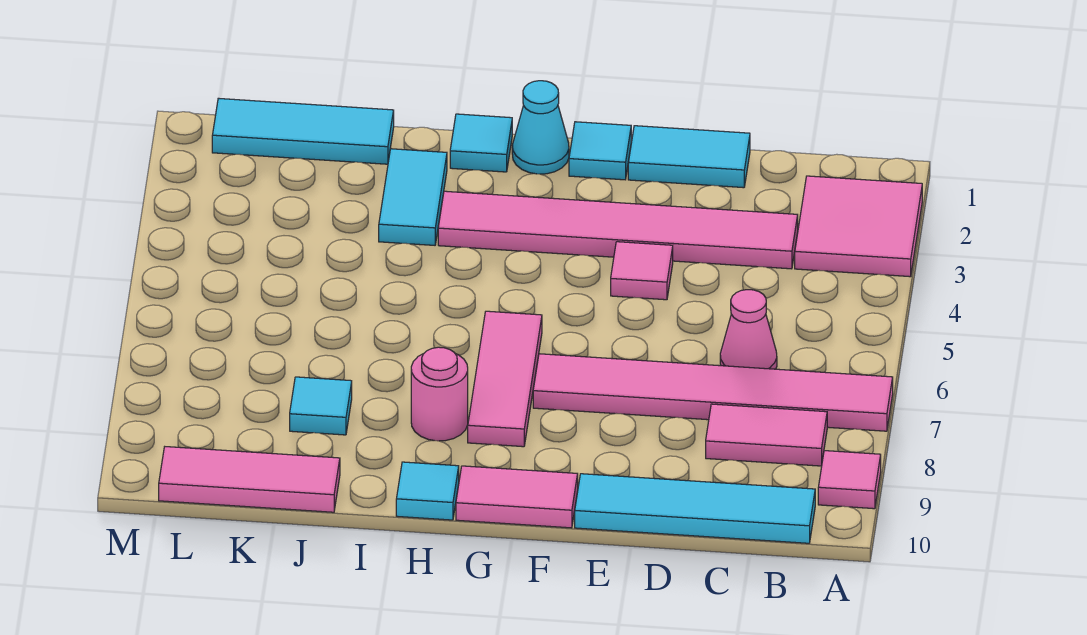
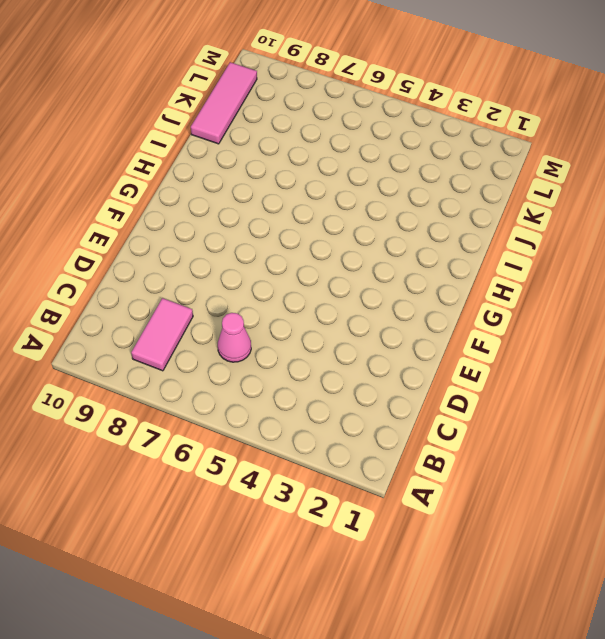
none -> pink 2x2 tile [795,176,922,277]
none -> pink 1x6 tile [533,354,893,431]
none -> pink 1x1 tile [818,451,881,509]

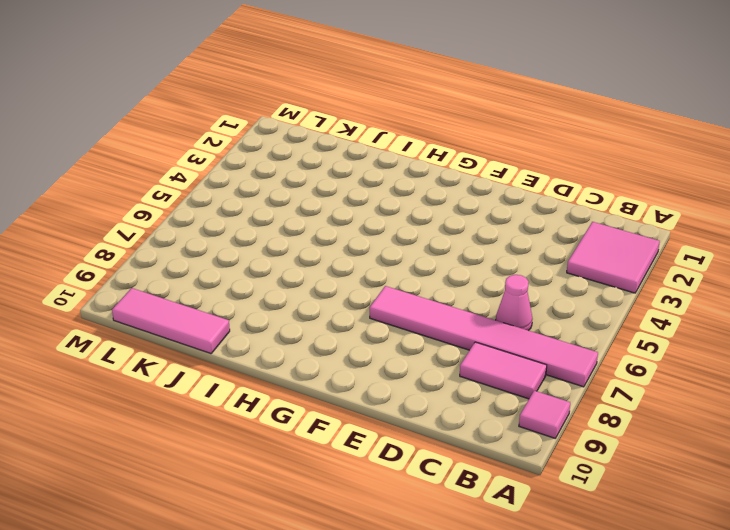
none -> cyan 1x4 tile [575,474,815,543]
none -> pink 1x6 tile [438,191,798,269]
none -> cyan 1x2 tile [628,126,750,188]

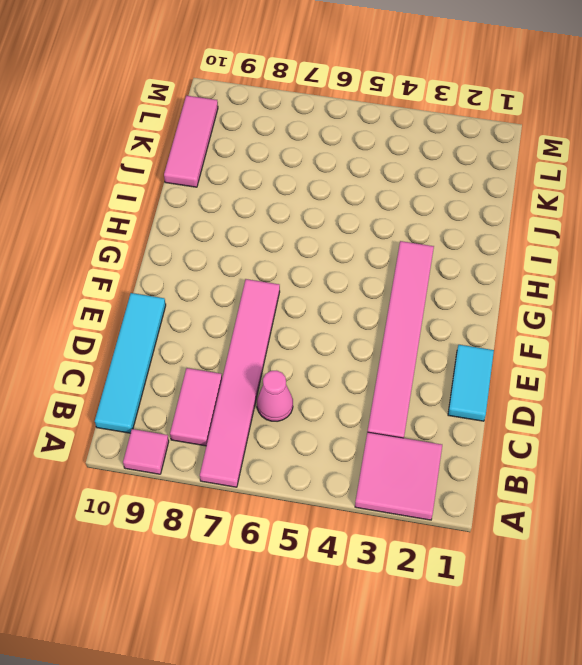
none -> pink 1x1 tile [611,242,673,300]
none -> cyan 1x1 tile [569,122,631,180]
none -> pink 1x2 tile [456,466,578,528]

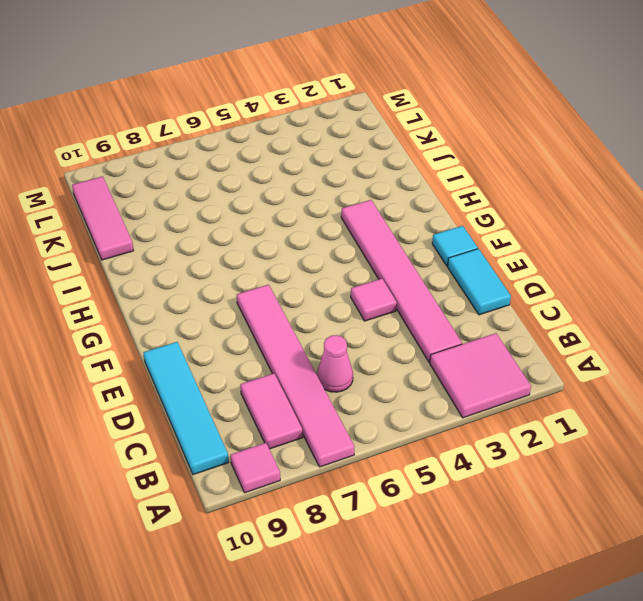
none -> pink 1x2 tile [456,466,578,528]
none -> cyan 1x1 cone [512,81,569,174]
none -> pink 1x3 tile [468,311,542,447]

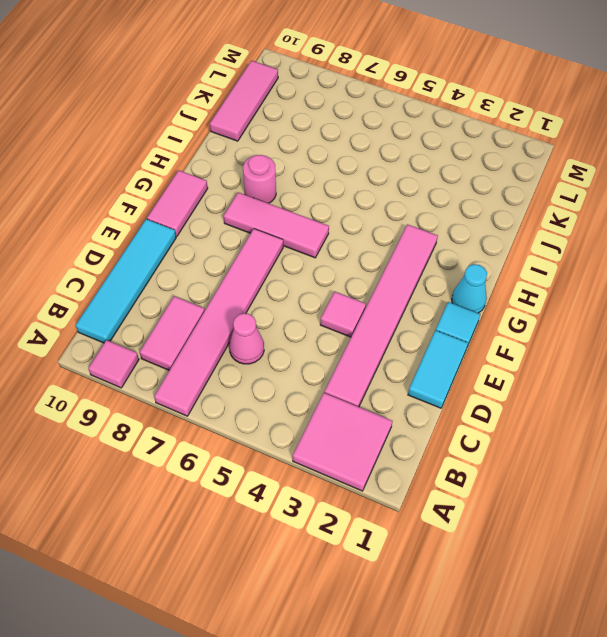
none -> cyan 1x1 tile [450,114,512,172]
none -> cyan 1x1 tile [396,462,459,520]
none -> cyan 1x2 tile [379,149,447,245]

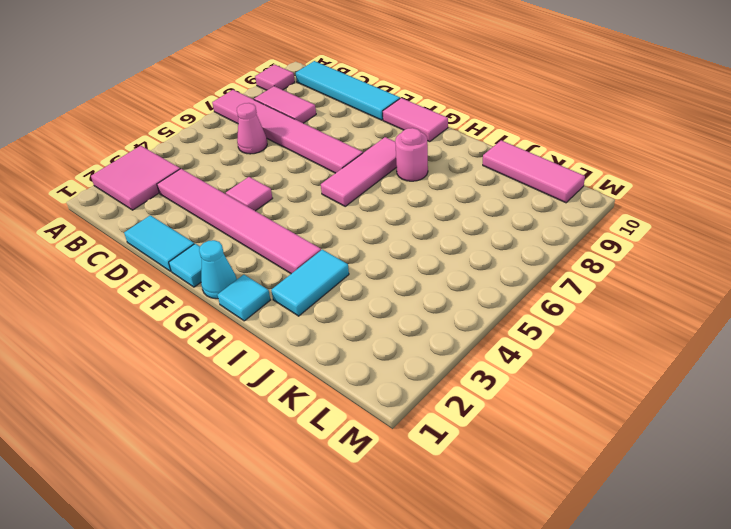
none -> cyan 1x1 tile [396,462,459,520]
none -> cyan 1x3 tile [212,98,394,164]
none -> cyan 1x1 tile [290,377,352,435]

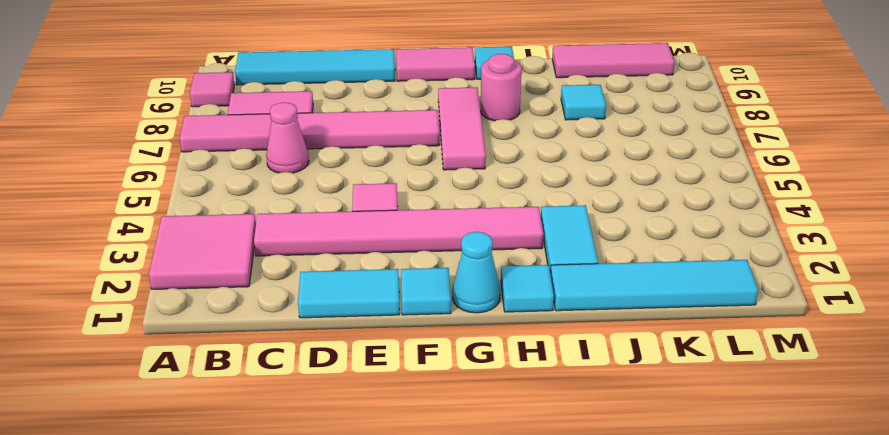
cyan 1x4 tile [551,260,758,311] -> cyan 1x3 tile [212,98,394,164]

